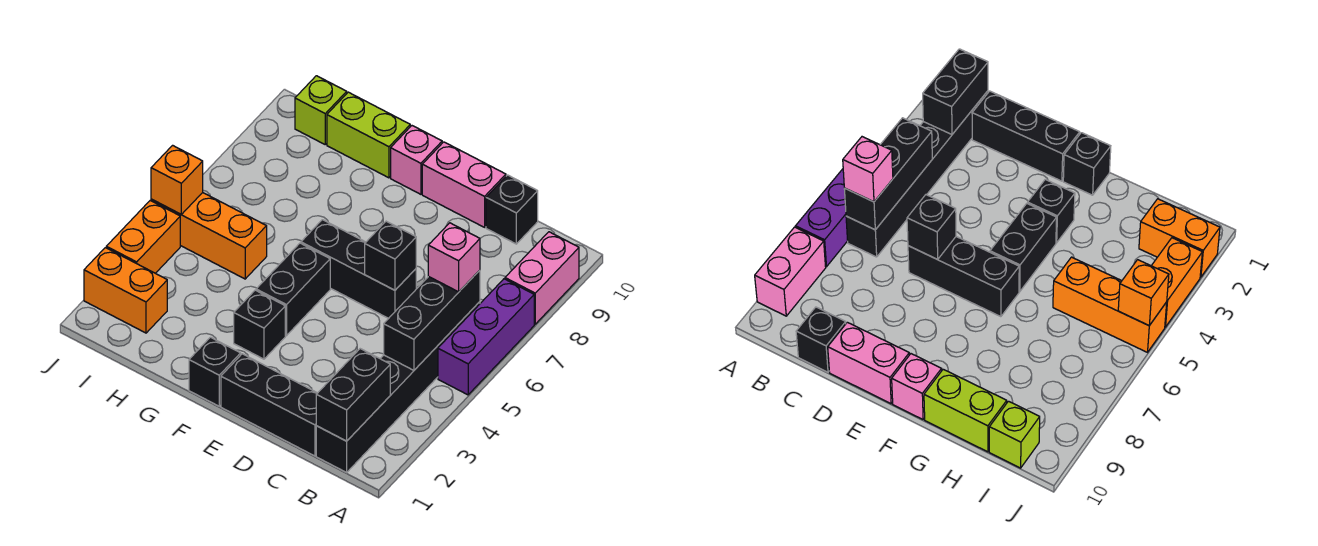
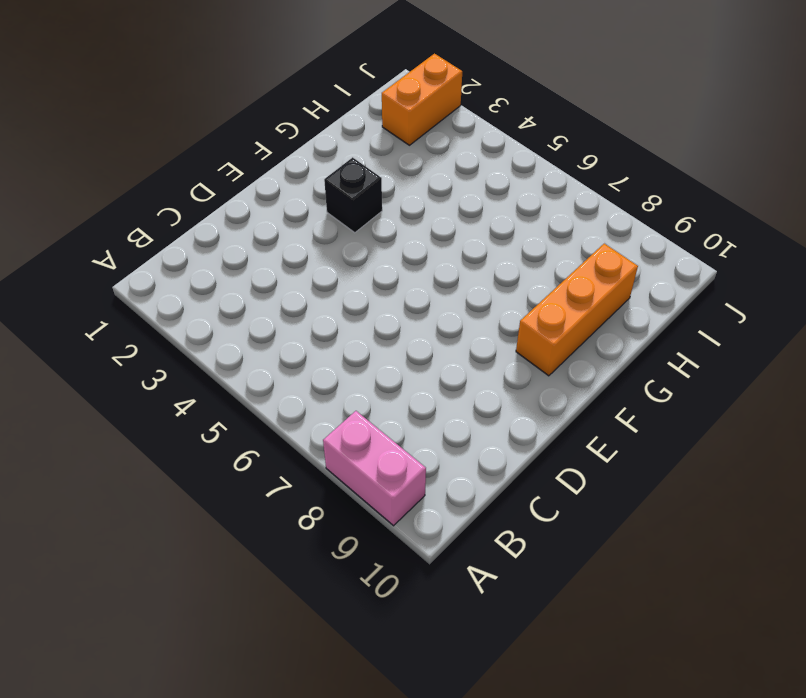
orange 1x3 brick [516,244,638,376] -> orange 1x3 brick moved to [151,193,267,279]
none -> purple 1x3 brick [438,279,534,395]
none -> black 1x6 brick [316,302,480,472]
none -> black 1x3 brick [221,354,317,456]

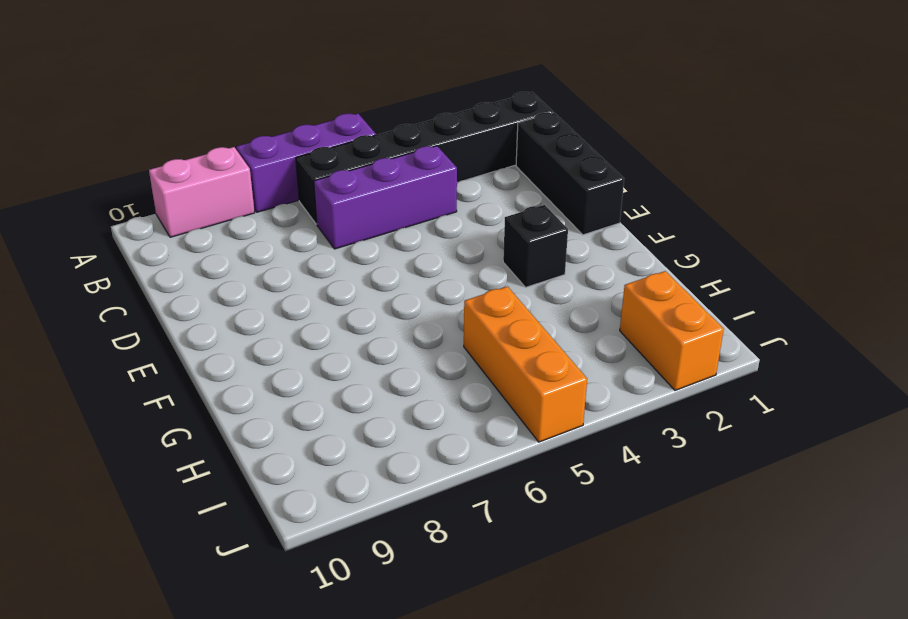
purple 1x3 brick [314,146,457,249] -> none
none -> black 1x1 brick [486,175,538,244]
none -> black 1x3 brick [301,220,416,318]
none -> pink 1x2 brick [422,142,506,227]

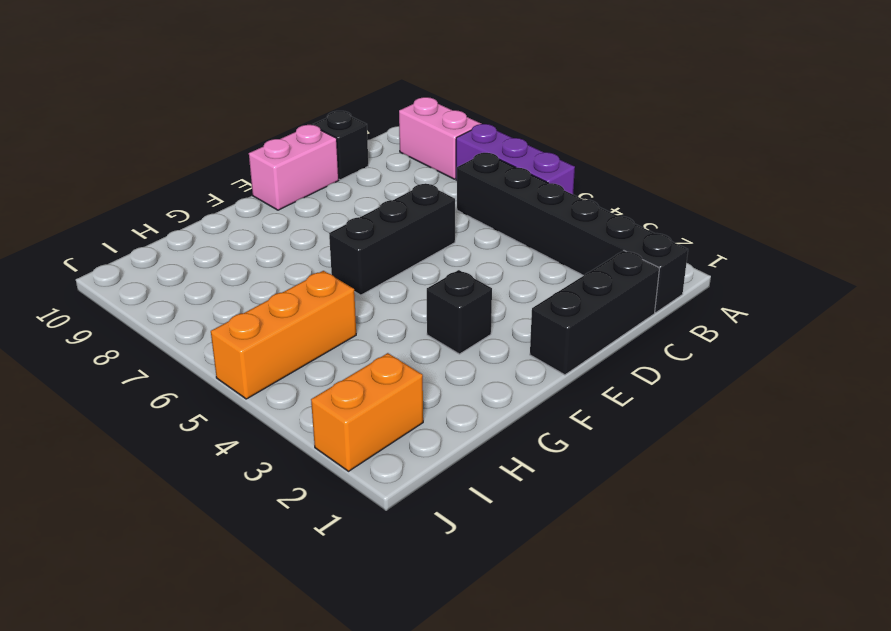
none -> black 1x1 brick [189,337,241,406]
none -> black 1x2 brick [256,243,330,336]
none -> pink 1x1 brick [391,126,442,194]

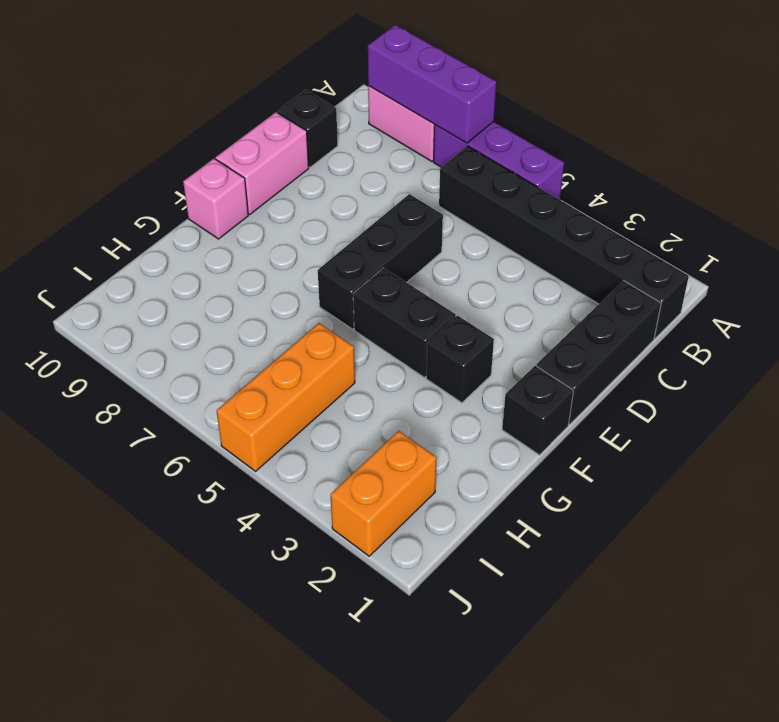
purple 1x3 brick [368,25,496,143] -> none
none -> lime 1x2 brick [327,92,410,178]
none -> lime 1x1 brick [295,76,347,144]
none -> orange 1x2 brick [106,201,180,273]

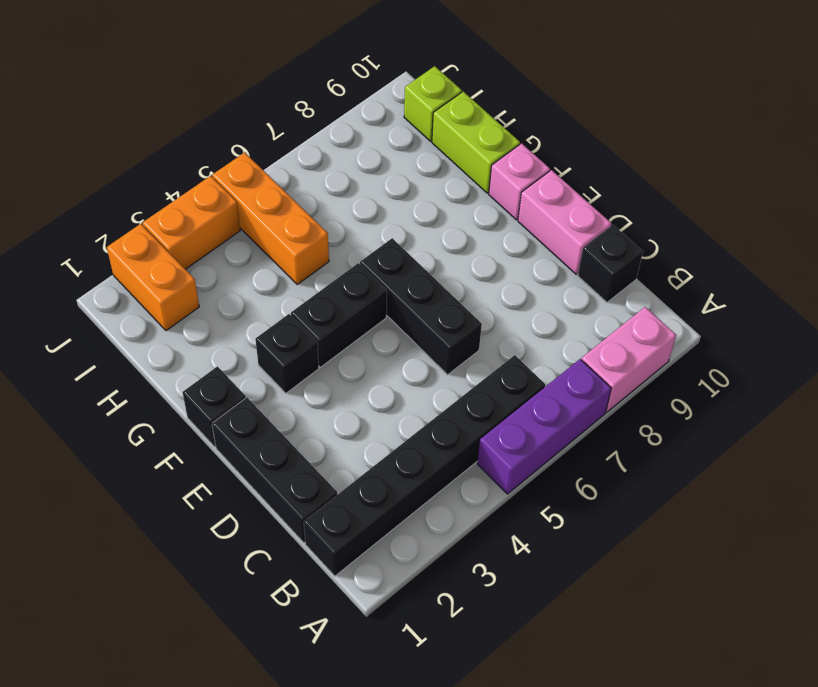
none -> black 1x2 brick [316,349,390,441]
none -> black 1x3 brick [384,270,480,370]
none -> black 1x1 brick [365,221,416,290]

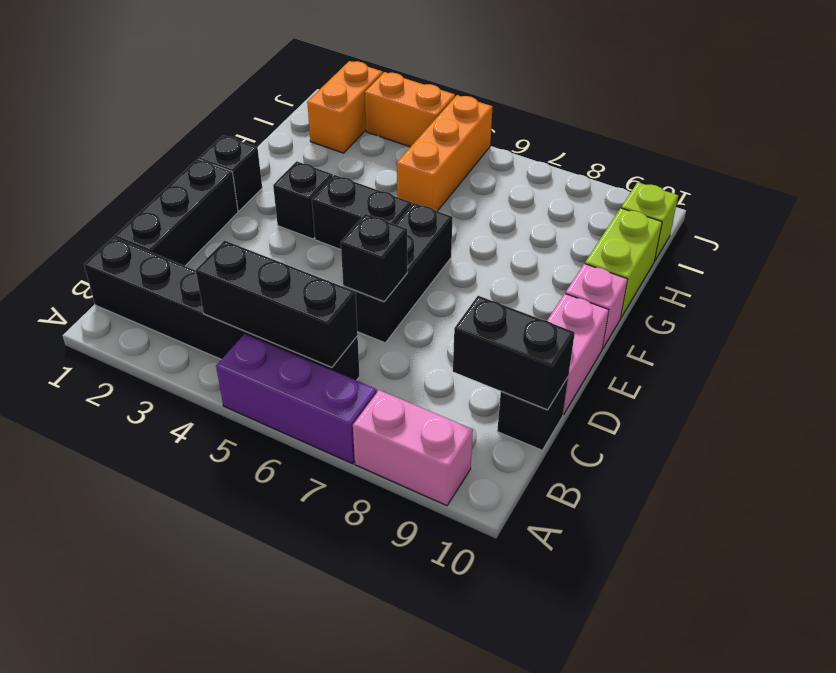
black 1x2 brick [453,296,575,410] -> black 1x2 brick moved to [316,349,390,441]
none -> orange 1x1 brick [151,145,203,214]
none -> pink 1x1 brick [428,223,480,292]

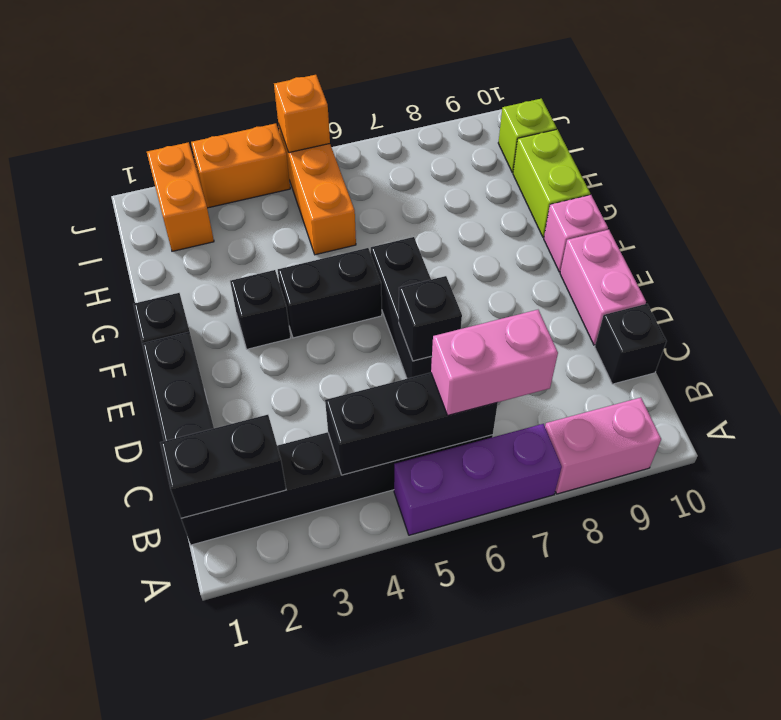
pink 1x2 brick [431,310,558,415] -> pink 1x1 brick [428,223,480,292]

